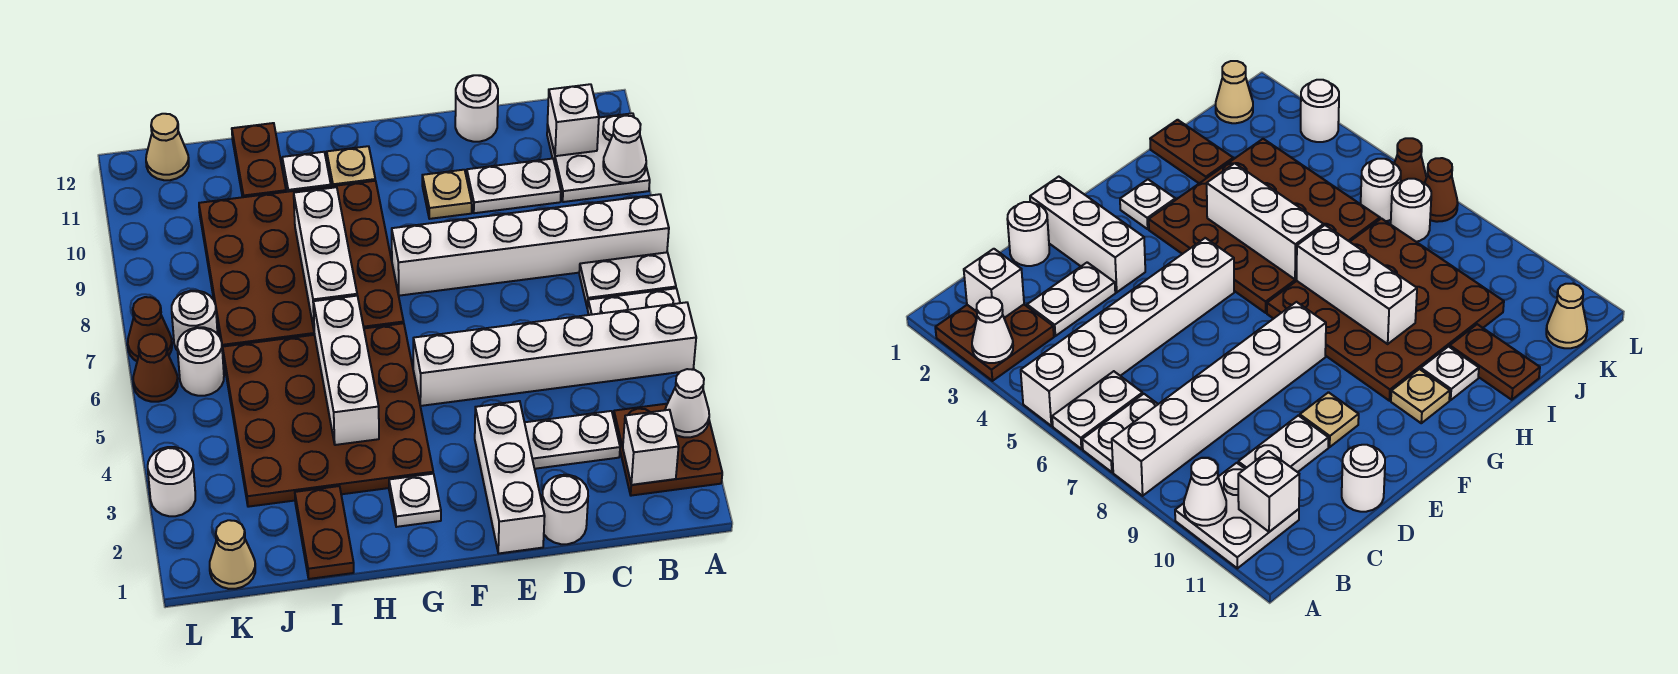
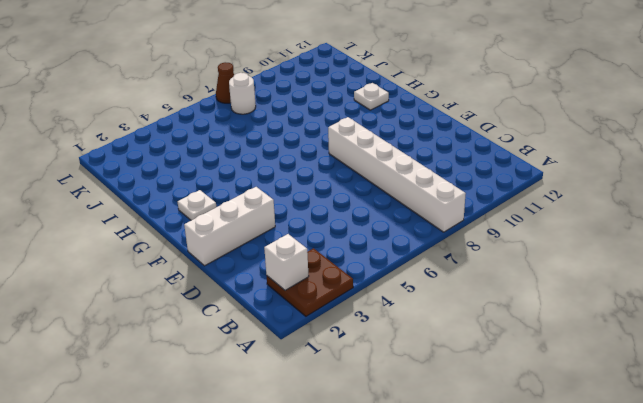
none -> white 1x6 brick [413,302,696,406]
none -> white 1x2 plate [587,288,680,315]
none -> white 1x2 plate [579,252,676,308]
none -> white 2x2 plate [547,113,650,202]

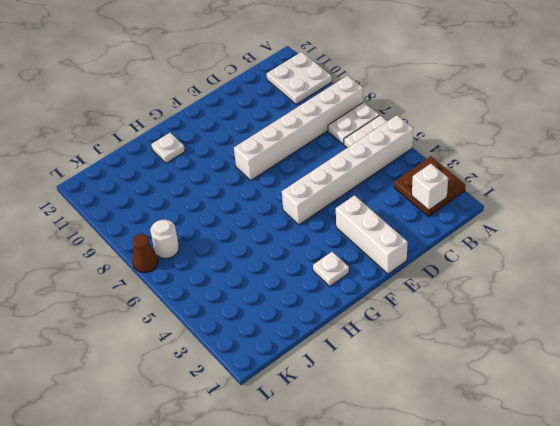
none -> white 1x2 plate [525,411,620,469]
none -> white 1x2 plate [467,159,561,213]
none -> white 1x1 round brick [542,475,588,544]
none -> white 1x1 round brick [455,75,498,142]

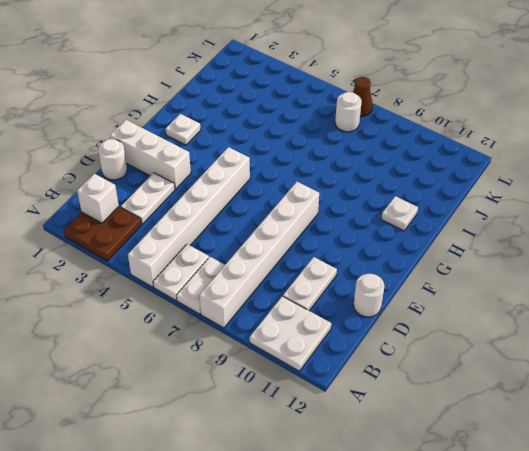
none -> tan 1x1 plate [422,170,472,219]
none -> brown 4x4 plate [223,323,433,507]
none -> brown 4x4 plate [199,181,404,353]
none -> tan 1x1 plate [327,146,375,186]

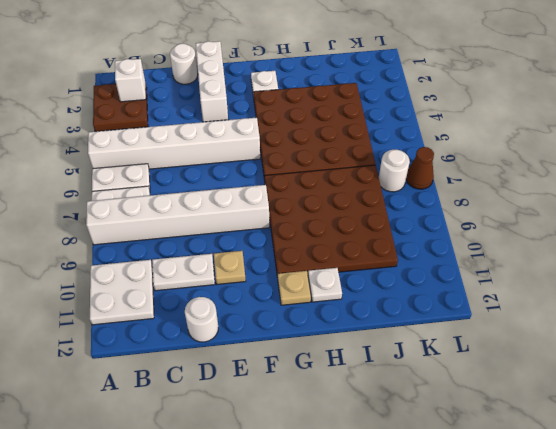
none -> white 1x2 plate [525,411,620,469]
none -> brown 1x2 plate [295,486,354,579]
none -> brown 1x2 plate [232,123,286,197]
none -> tan 1x1 cone [210,520,255,589]

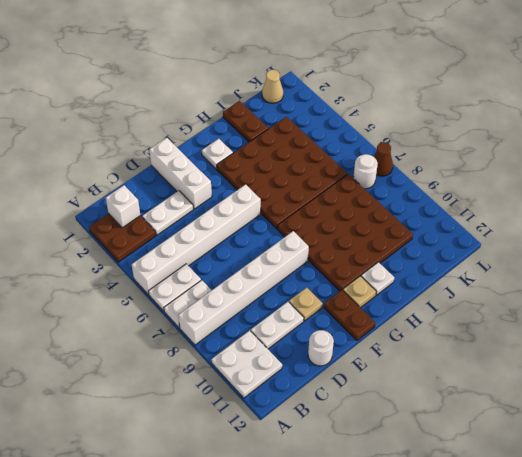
brown 1x2 plate [324,290,375,340] -> brown 1x2 plate moved to [232,123,286,197]
none -> white 1x1 round brick [542,475,588,544]
none -> white 1x1 round brick [177,327,224,396]
none -> tan 1x1 cone [146,114,189,180]
none -> white 1x1 round brick [148,447,195,516]

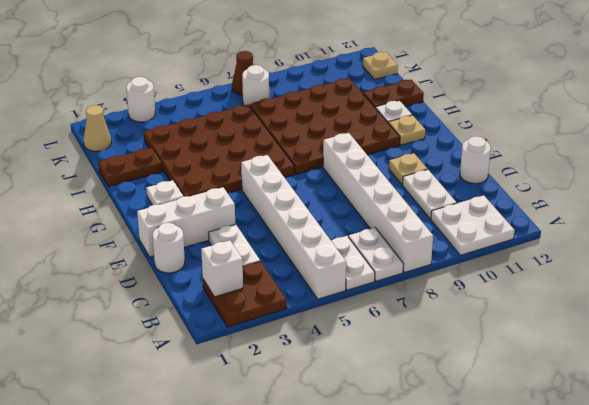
tan 1x1 plate [363,52,398,80] -> tan 1x1 cone [146,114,189,180]
none -> white 1x1 round brick [177,327,224,396]
none -> brown 1x1 cone [133,334,178,402]
none -> white 1x1 cone [665,369,709,437]
none -> white 1x1 cone [603,116,646,183]

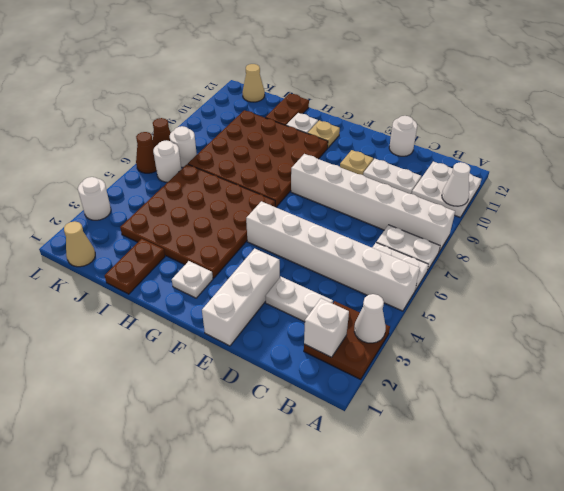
none -> white 1x1 round brick [542,475,588,544]
none -> white 1x1 brick [548,84,599,156]
none -> white 1x3 brick [313,296,379,445]
none -> white 1x3 brick [294,187,357,329]

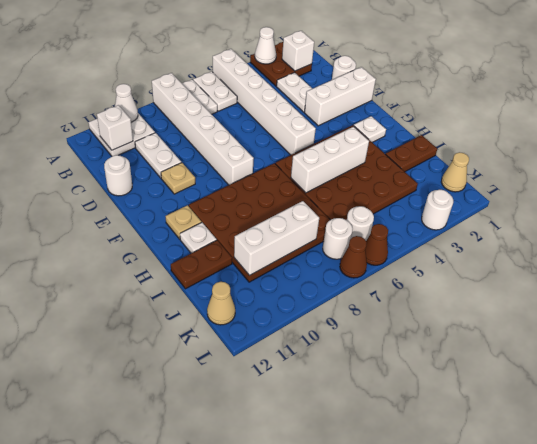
white 1x3 brick [234,201,319,276] -> white 1x3 brick moved to [294,187,357,329]

